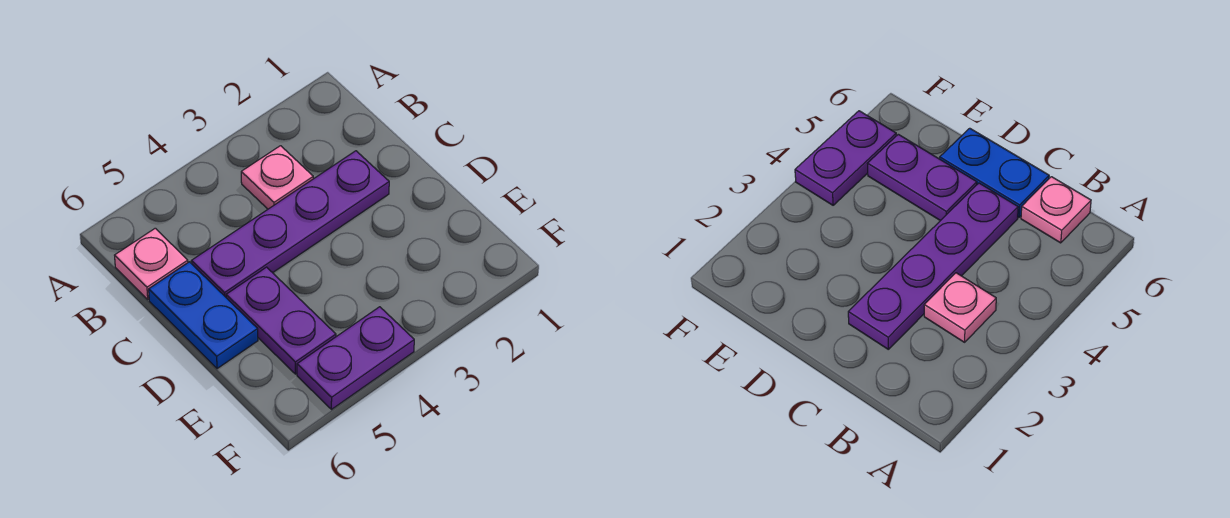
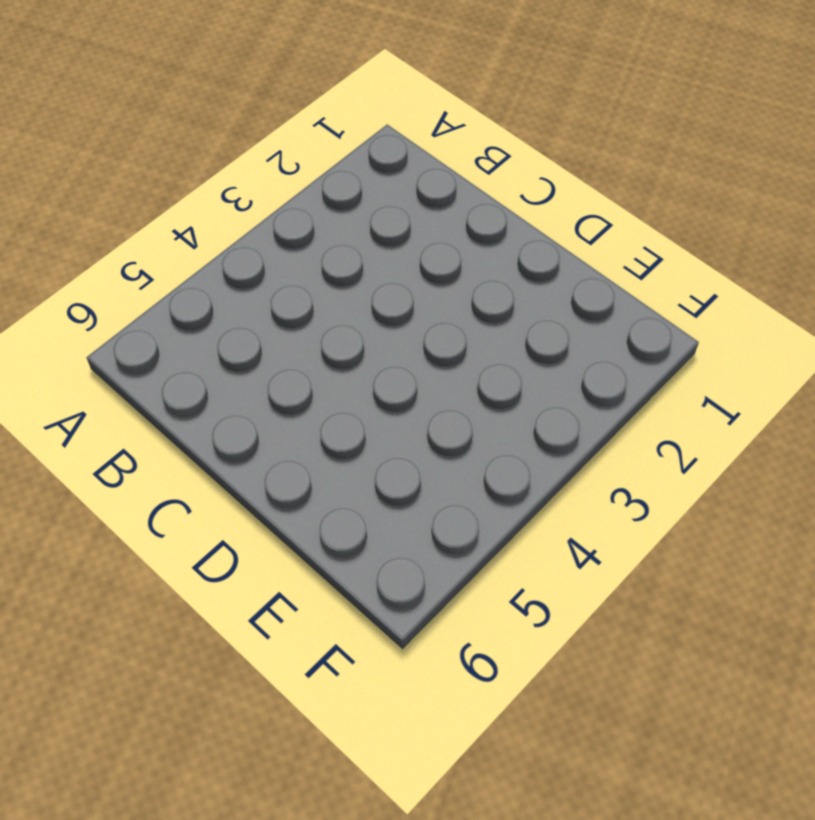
none -> pink 1x1 plate [241,146,313,209]
none -> pink 1x1 plate [115,228,188,299]

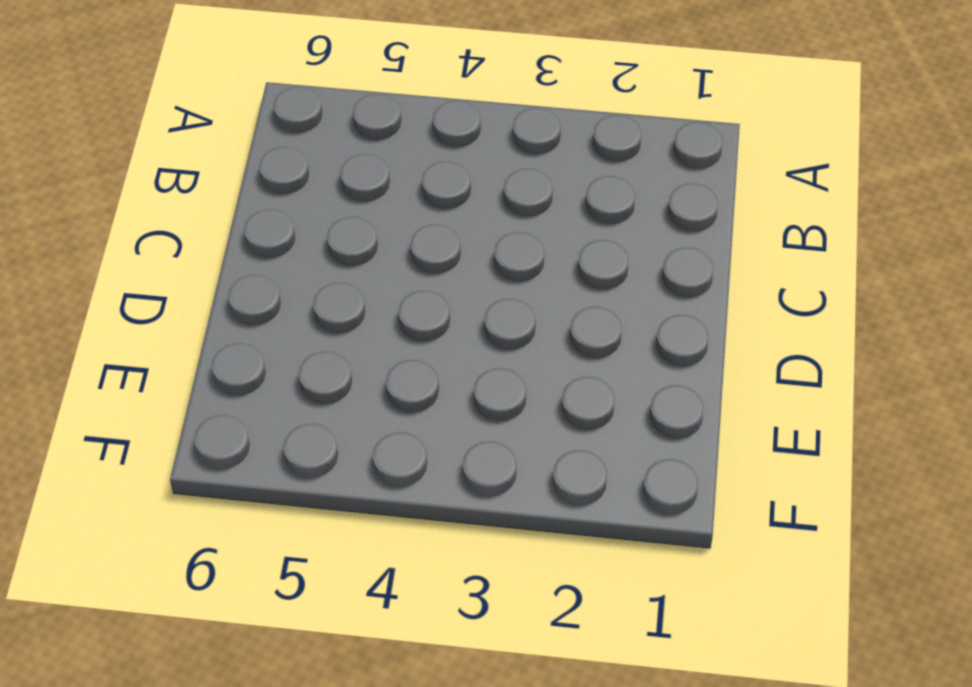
none -> pink 1x1 plate [241,146,313,209]
none -> pink 1x1 plate [115,228,188,299]

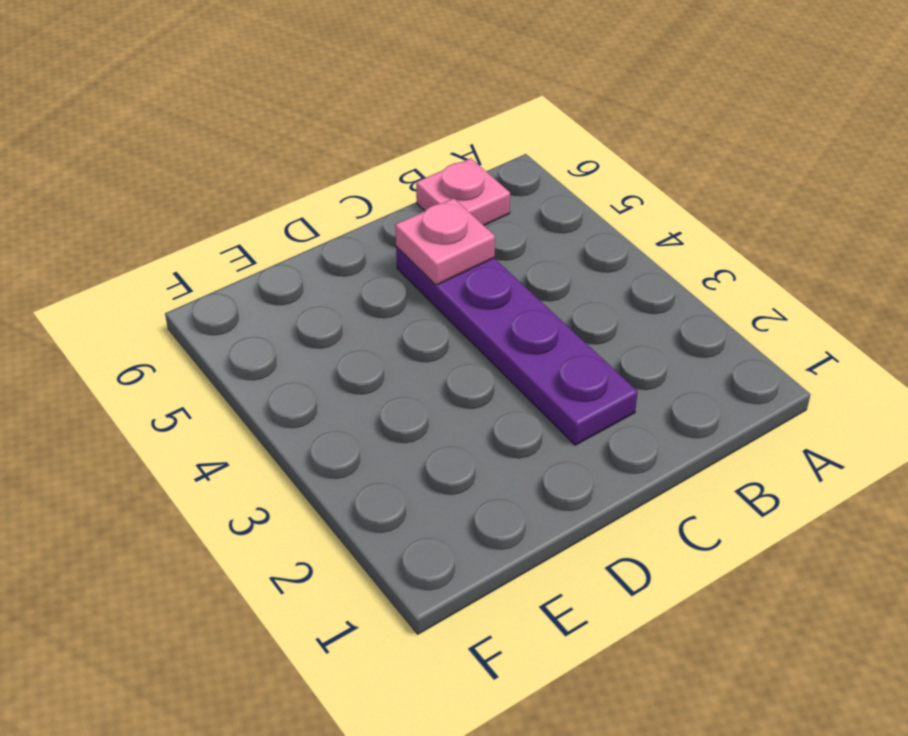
pink 1x1 plate [395,198,495,285] -> pink 1x1 plate moved to [241,146,313,209]
none -> blue 1x2 plate [149,262,258,369]
none -> purple 1x2 plate [226,267,336,374]

